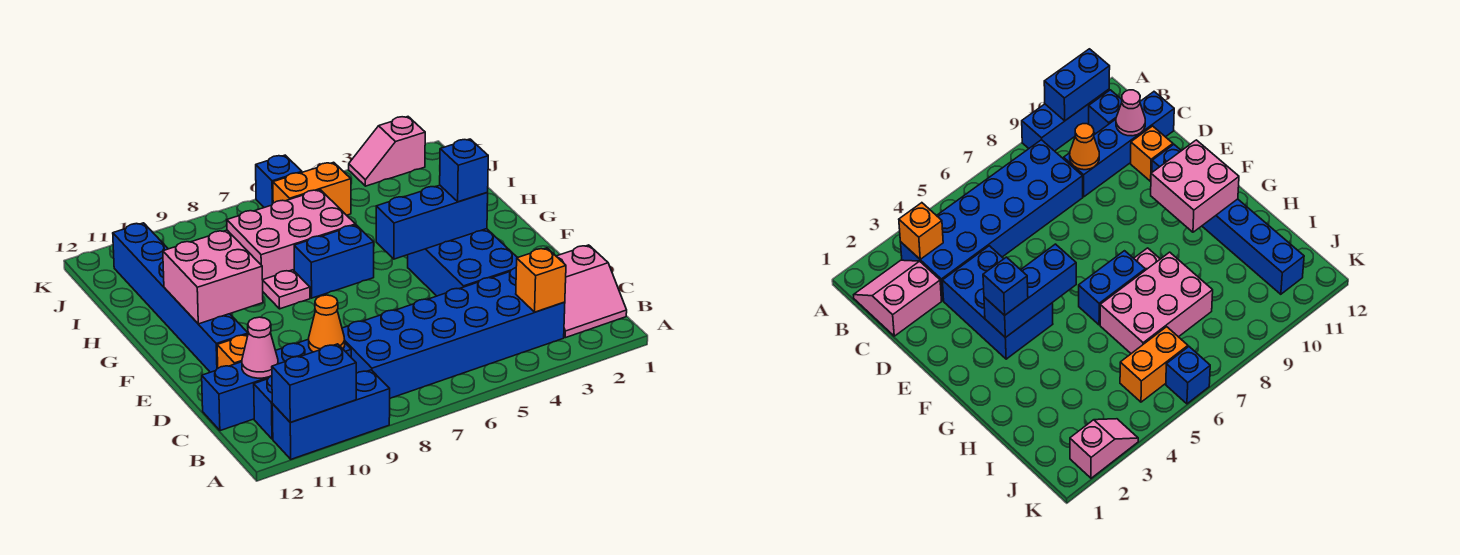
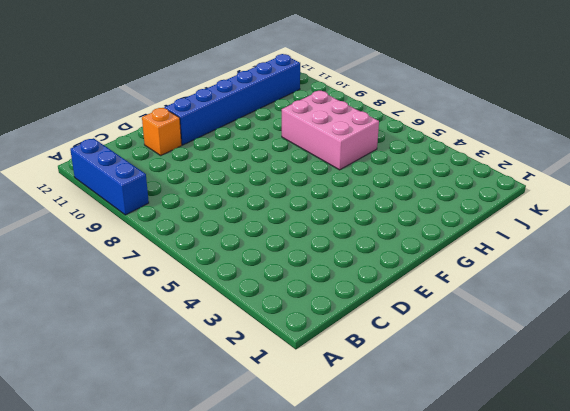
none -> pink 2x2 slope [556,245,627,338]
none -> blue 2x6 brick [342,268,565,398]
none -> blue 1x1 brick [254,376,273,439]

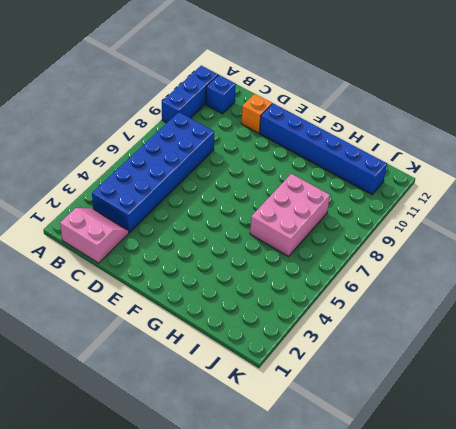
pink 2x2 slope [60,208,129,263] -> pink 2x2 slope turned to [556,245,627,338]
none -> blue 1x4 brick [202,339,351,431]
none -> blue 2x3 brick [408,229,517,296]
none -> blue 1x2 brick [294,225,374,298]

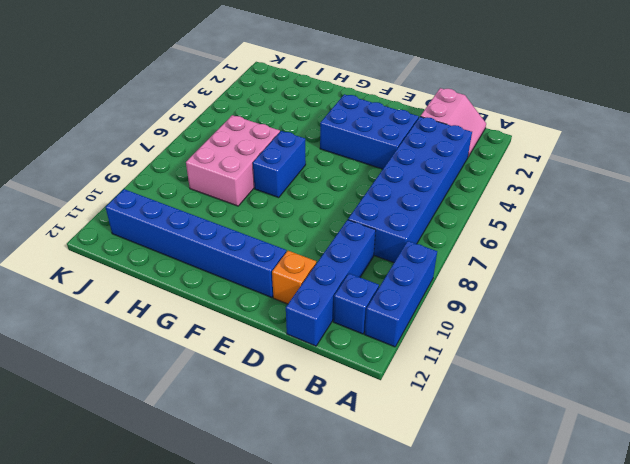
none -> pink 1x1 plate [263,270,310,309]
none -> orange 1x2 brick [273,162,351,215]
none -> pink 1x2 slope [349,117,425,186]

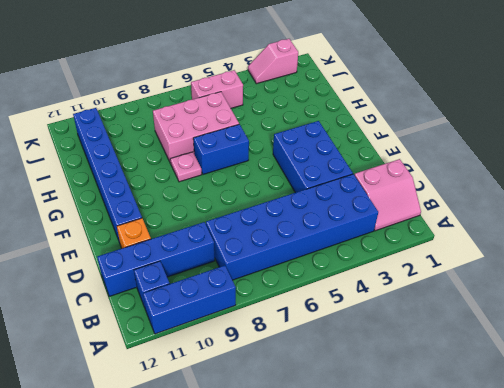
pink 1x2 brick [191,70,243,108] -> orange 1x2 brick [273,162,351,215]
none -> blue 1x1 brick [256,155,302,208]
none -> blue 1x2 brick [272,344,356,422]
none -> orange 1x1 brick [516,248,566,312]

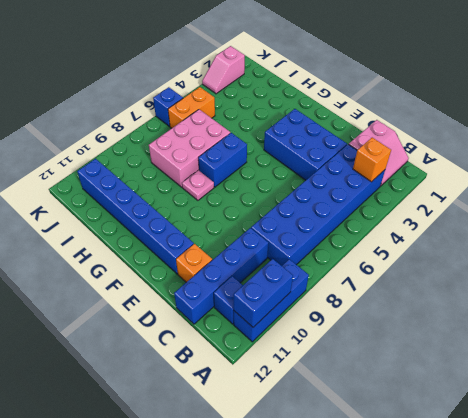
none -> orange 1x1 cone [309,295,345,352]
none -> pink 1x1 cone [242,317,278,378]
none -> blue 1x3 brick [376,185,488,259]

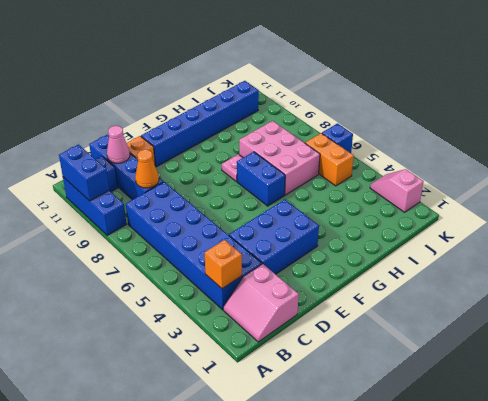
none -> blue 1x3 brick [376,185,488,259]
none -> pink 2x2 brick [163,230,263,324]
none -> blue 1x1 brick [440,139,488,202]

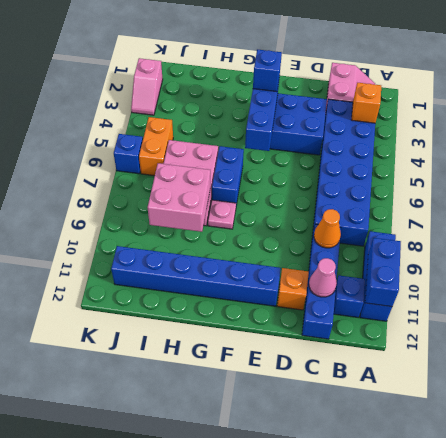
pink 2x2 brick [148,163,210,232] -> pink 2x2 brick moved to [163,230,263,324]

